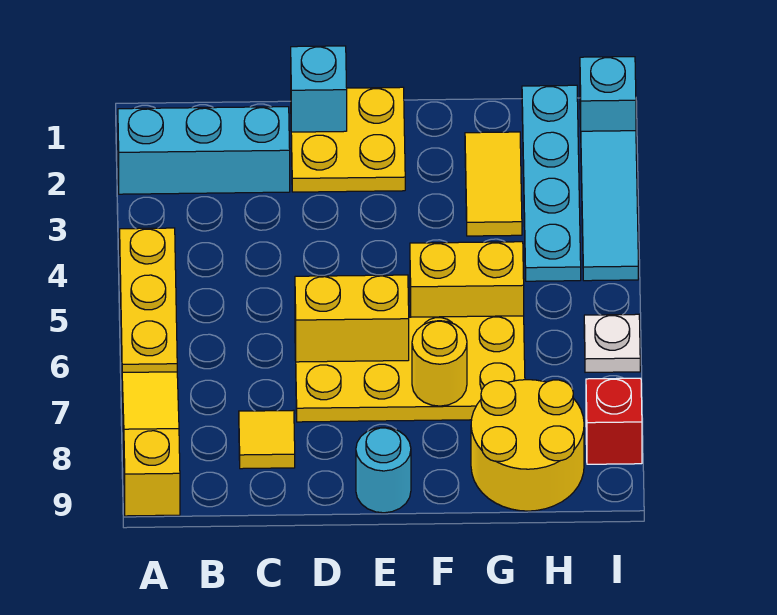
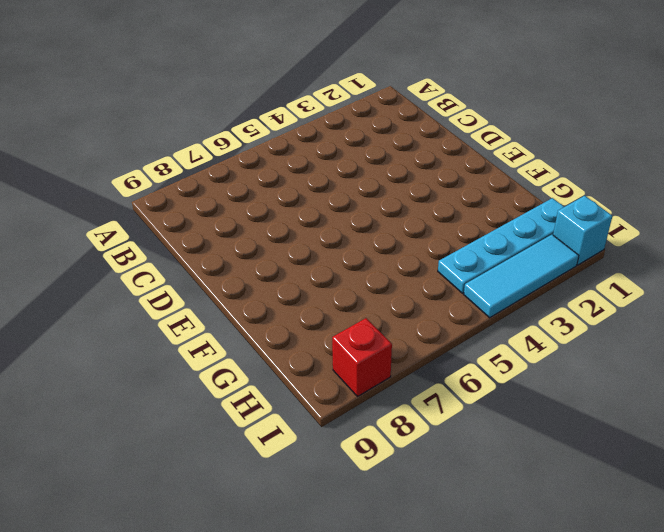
none -> cyan 1x3 brick [118,107,290,194]
none -> yellow 1x3 plate [120,228,177,372]
none -> yellow 1x3 slope [122,372,180,516]

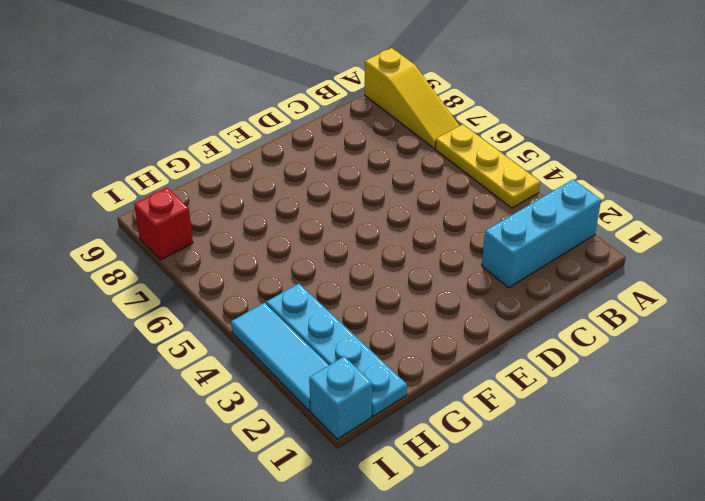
none -> yellow 1x1 tile [239,410,295,469]
none -> yellow 2x2 plate [291,87,405,192]
none -> yellow 2x4 plate [295,316,525,422]

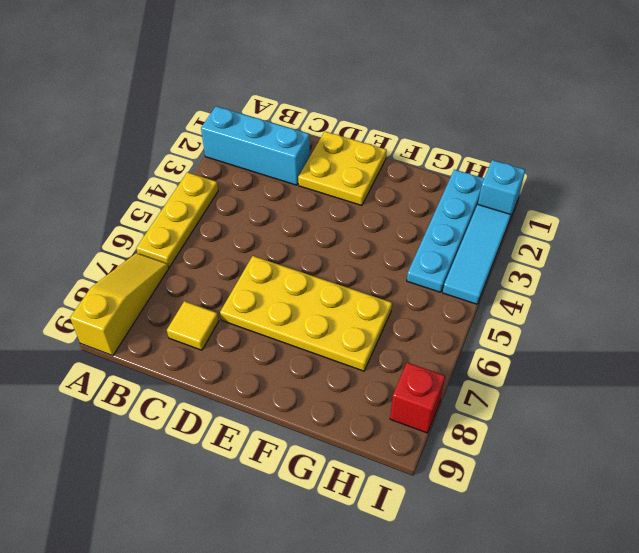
none -> cyan 1x1 round brick [356,427,411,513]
none -> yellow 1x2 brick [410,242,524,317]
none -> yellow 1x2 tile [465,132,522,236]

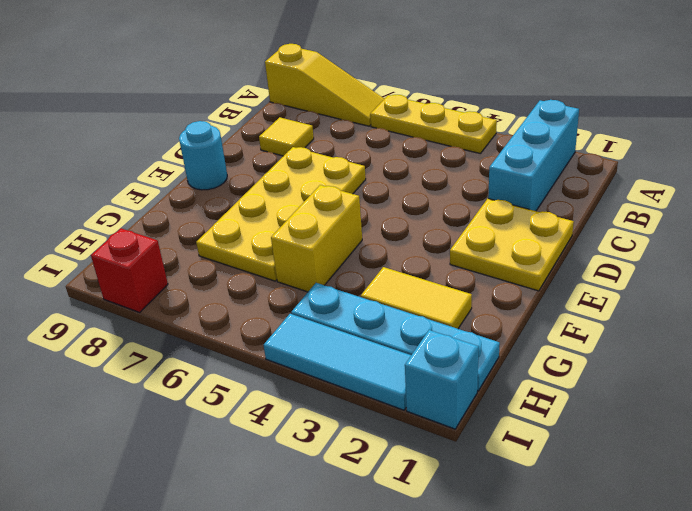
none -> yellow 2x2 round brick [471,380,584,511]
none -> white 1x1 plate [584,314,640,372]
none -> cyan 1x1 brick [291,46,347,132]

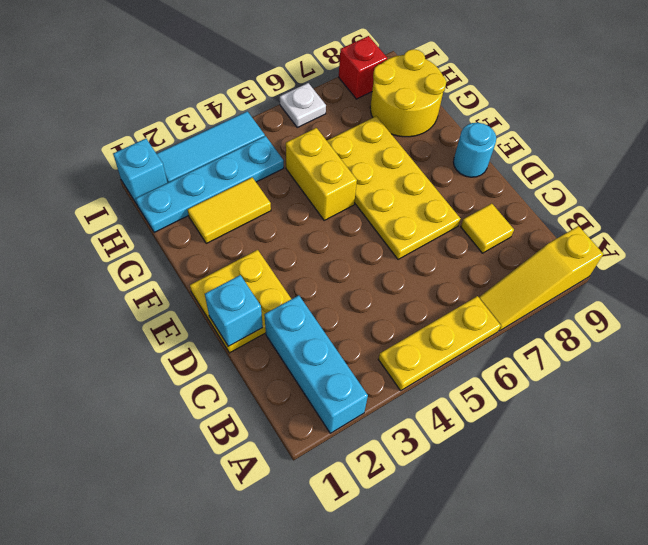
none -> yellow 1x2 brick [295,275,409,362]
none -> yellow 1x1 round brick [412,321,467,406]

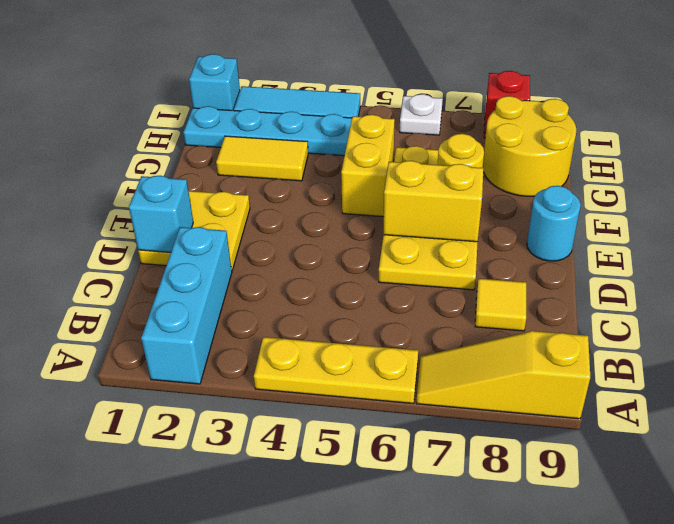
yellow 1x2 brick [383,161,483,242] -> yellow 1x2 brick turned to [295,275,409,362]

